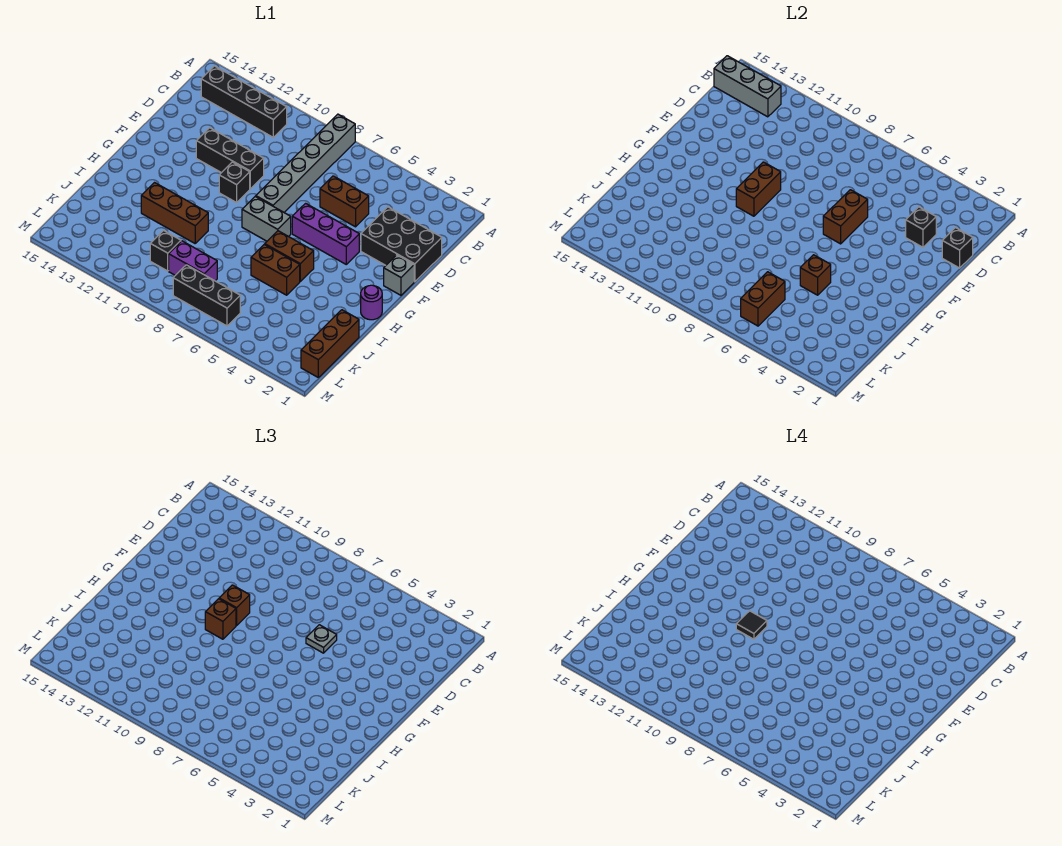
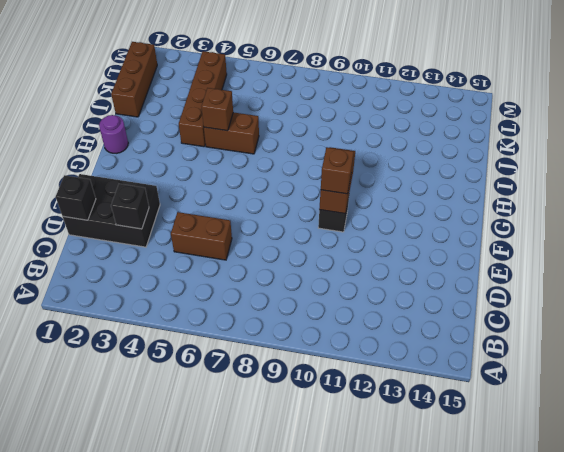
brown 1x4 brick [179,51,227,147] -> none
none -> grey 1x6 brick [256,114,355,212]
none -> black 1x4 brick [201,66,287,137]
none -> black 1x3 brick [196,128,264,189]

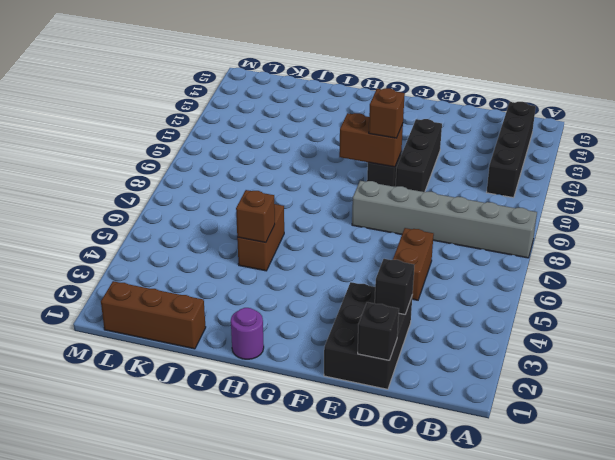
none -> grey 1x1 brick [384,255,414,295]
none -> purple 1x3 brick [292,203,359,264]
none -> grey 1x2 brick [242,196,291,241]

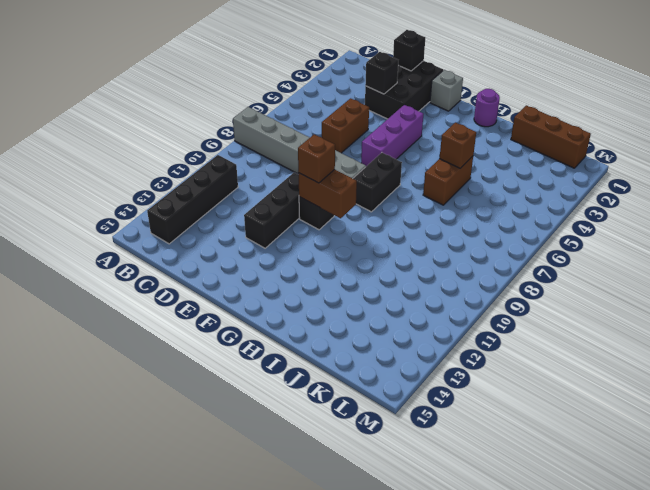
black 1x2 brick [353,153,402,212] -> grey 1x2 brick [242,196,291,241]
none -> brown 1x2 brick [265,231,314,281]
none -> brown 1x3 brick [141,183,208,243]
none -> purple 1x2 brick [169,241,217,281]

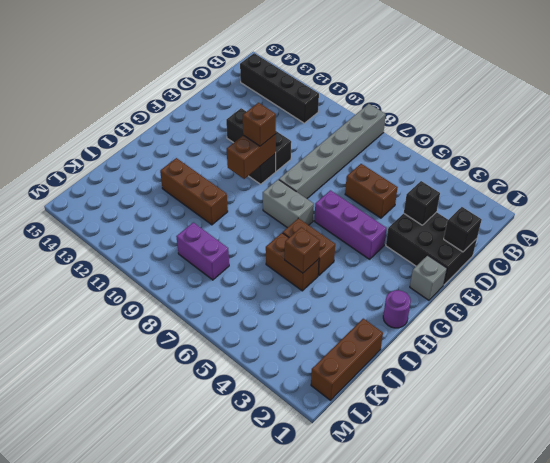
none -> black 1x1 brick [150,231,181,271]
none -> black 1x3 brick [173,265,240,326]
none -> grey 1x3 brick [714,56,781,117]

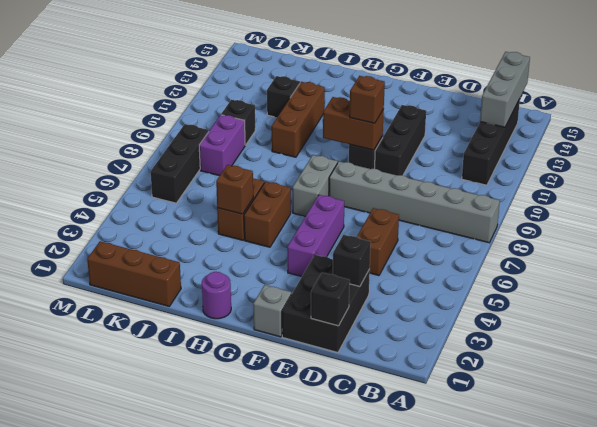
black 1x1 brick [267,76,300,117] -> none
none -> brown 1x2 brick [823,190,868,244]
none -> brown 1x2 brick [741,272,785,326]
none -> grey 1x1 plate [306,625,337,653]

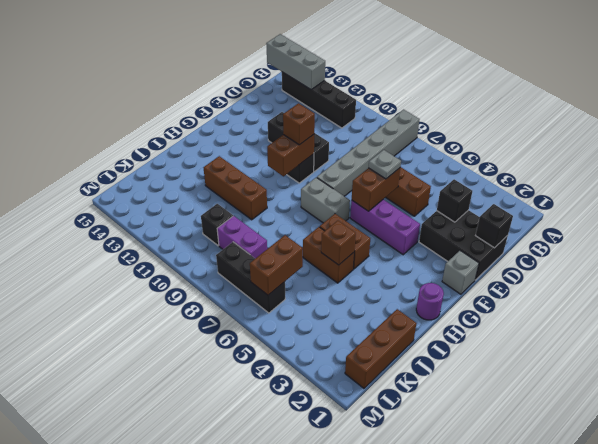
none -> brown 1x1 brick [205,599,236,639]
none -> black 1x1 tile [736,611,767,639]

